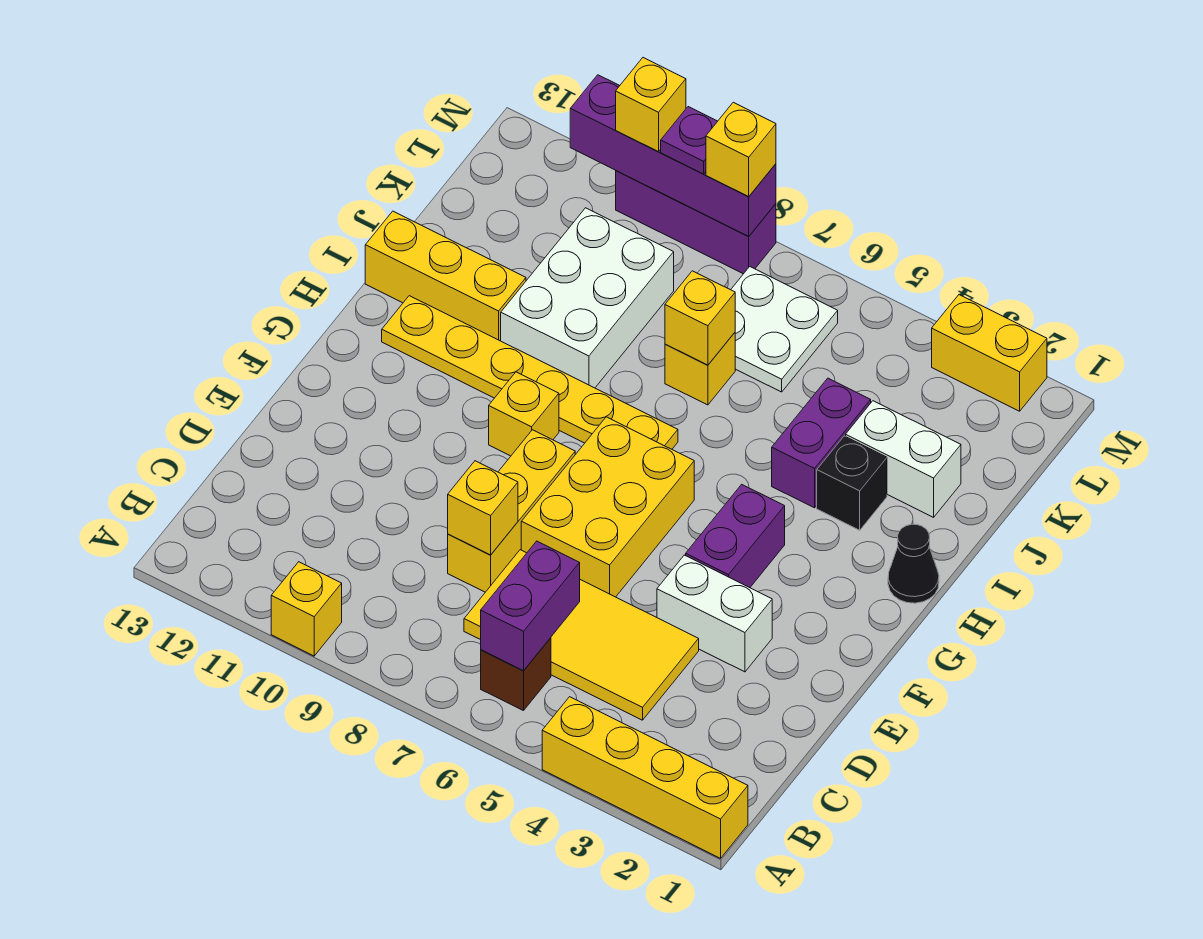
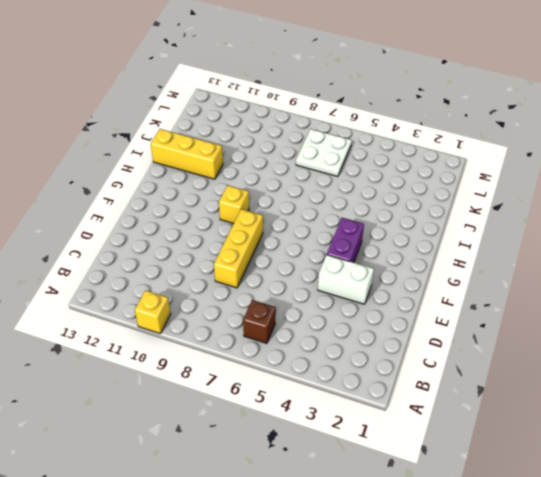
none -> yellow 1x4 brick [542,697,748,858]
none -> yellow 2x4 tile [464,550,699,720]
none -> yellow 2x3 brick [521,417,694,597]

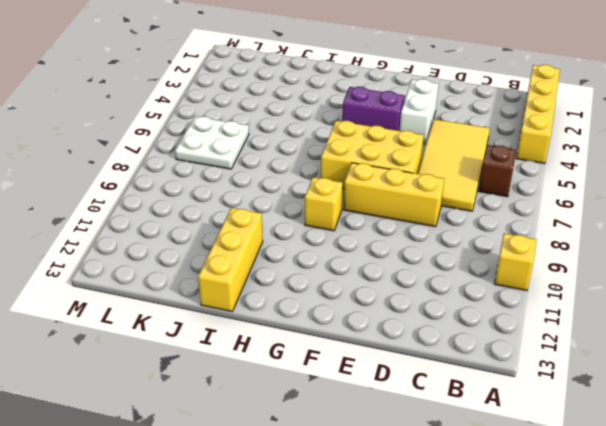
none -> black 1x1 cone [888,524,939,603]
none -> yellow 1x6 plate [382,296,678,449]
none -> black 1x1 brick [817,436,887,530]

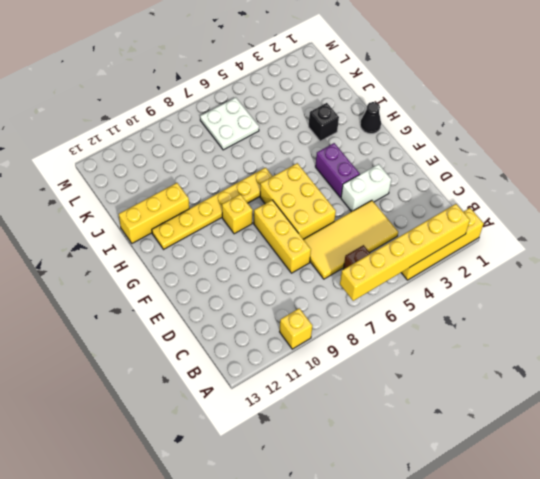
yellow 1x6 brick [340,204,470,301] -> none
none -> purple 1x2 brick [772,378,871,508]
none -> white 2x3 brick [501,208,674,388]
none -> white 1x2 brick [846,401,961,517]

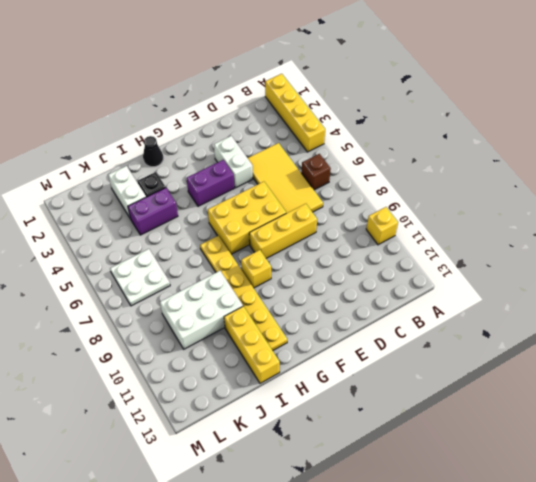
none -> yellow 1x1 brick [665,333,735,405]
none -> yellow 1x2 brick [932,295,1047,411]
none -> purple 1x3 brick [616,171,776,274]

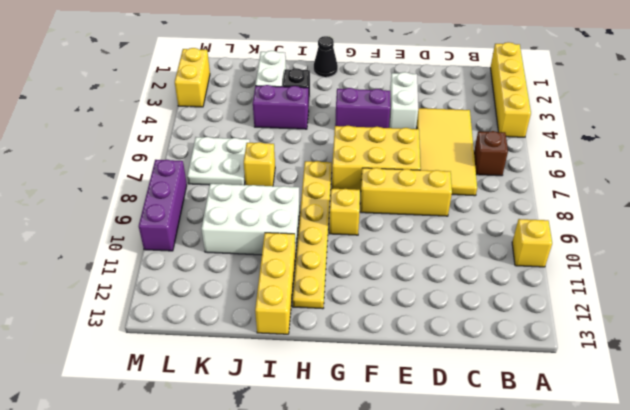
none -> purple 1x2 brick [481,541,580,671]
none -> yellow 1x1 brick [448,461,518,555]
none -> yellow 1x1 brick [665,271,735,365]

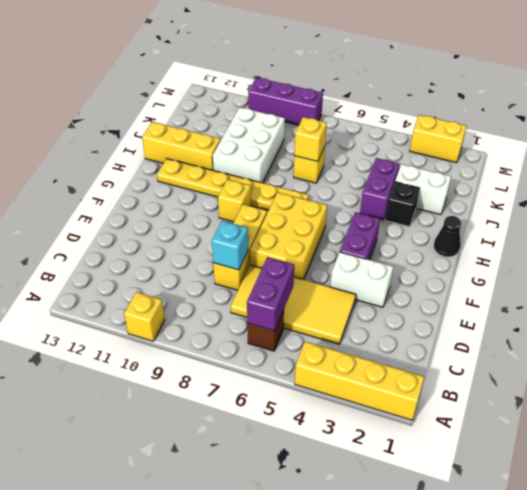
cyan 1x1 brick [212,221,248,270] -> yellow 1x1 brick [448,461,518,555]
none -> white 2x2 plate [731,267,838,392]
none -> purple 1x4 brick [570,75,776,236]
none -> yellow 1x1 brick [706,102,776,196]

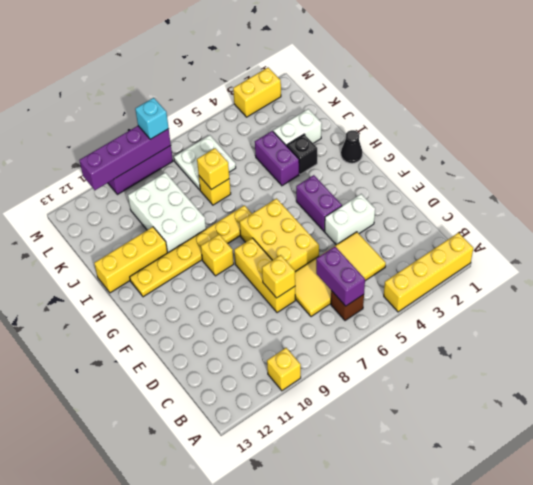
cyan 1x1 brick [135,98,169,139] -> yellow 1x1 brick [706,102,776,196]
none -> purple 1x1 plate [661,107,718,174]
none -> yellow 1x1 brick [616,58,686,152]

